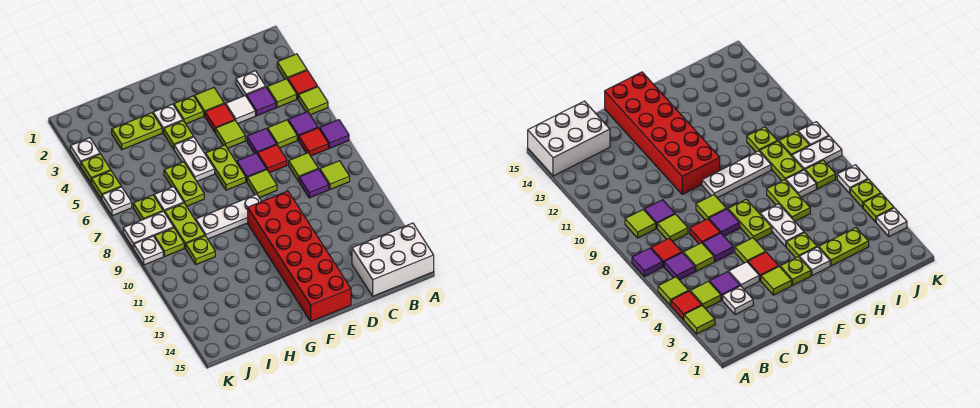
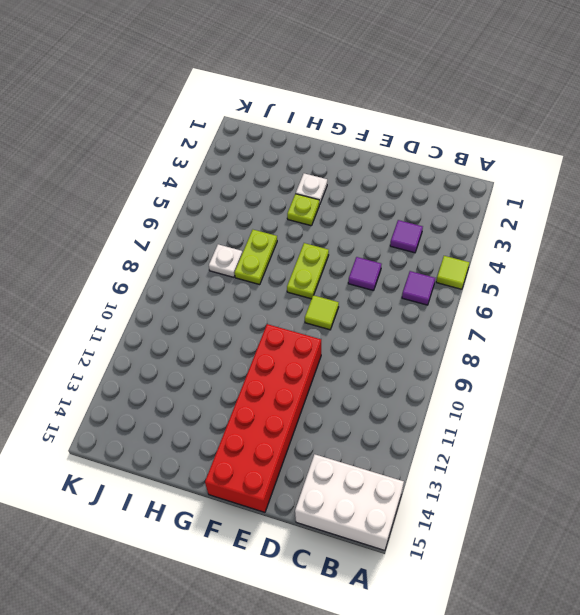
none -> lime 1x1 tile [277,54,307,79]
none -> red 1x1 tile [287,70,317,99]
none -> purple 1x1 tile [319,120,349,148]
none -> lime 1x1 tile [267,79,297,108]

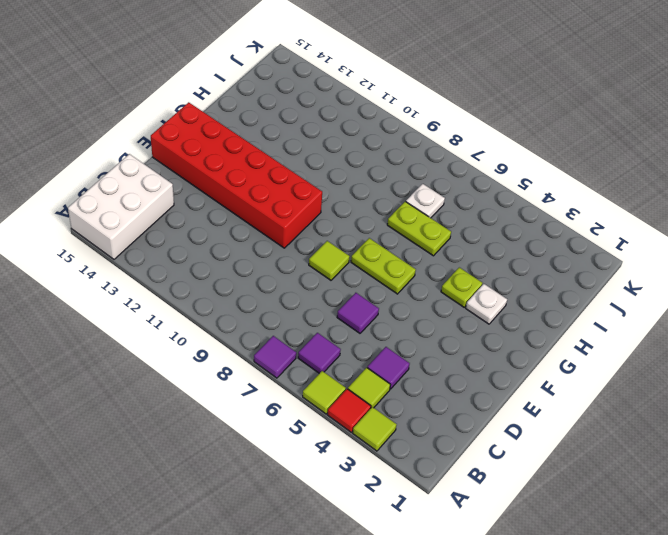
none -> red 1x1 tile [299,128,328,156]
none -> lime 1x1 tile [320,161,350,189]
none -> white 1x1 plate [236,71,266,96]
none -> lime 1x1 tile [268,120,297,148]

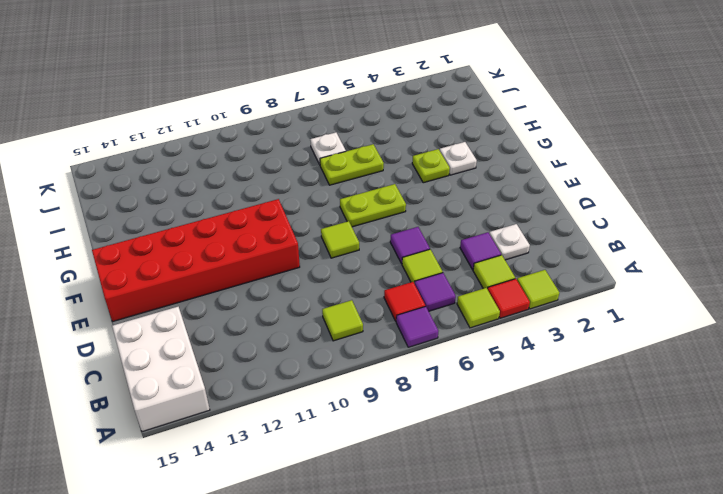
none -> lime 1x1 tile [289,153,318,181]
none -> purple 1x1 tile [299,169,329,198]
none -> white 1x1 tile [226,96,255,124]
none -> red 1x1 tile [257,145,287,173]

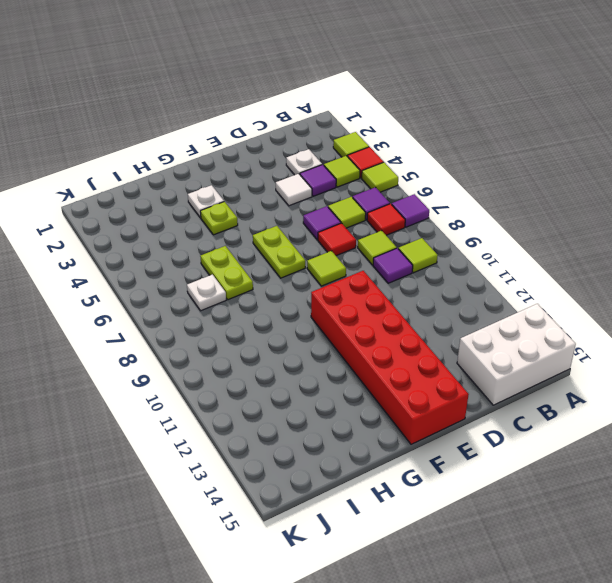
none -> lime 1x1 tile [194,88,224,116]
none -> red 1x1 tile [205,104,235,133]
none -> lime 1x1 tile [216,120,245,148]
none -> purple 1x1 tile [237,153,266,181]

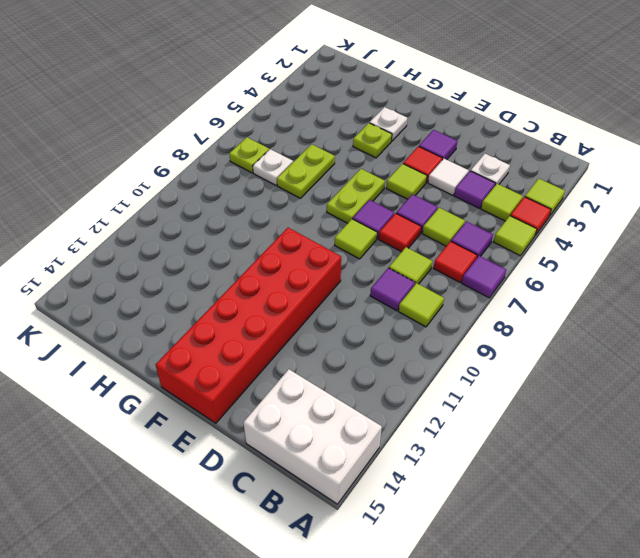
purple 1x1 tile [419,130,457,160] -> lime 1x1 tile [194,88,224,116]
none -> lime 1x1 plate [174,96,204,124]
none -> white 1x3 plate [196,194,262,239]
none -> white 1x2 plate [174,137,215,181]
none -> lime 1x2 plate [112,113,162,150]

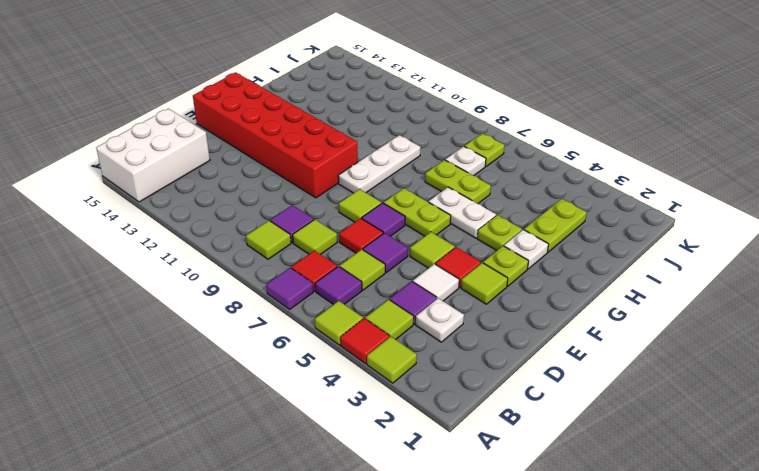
none -> lime 1x2 plate [165,203,205,248]
none -> lime 1x1 plate [186,236,215,264]
none -> white 1x2 plate [123,211,174,248]
none -> lime 1x1 plate [154,228,184,257]

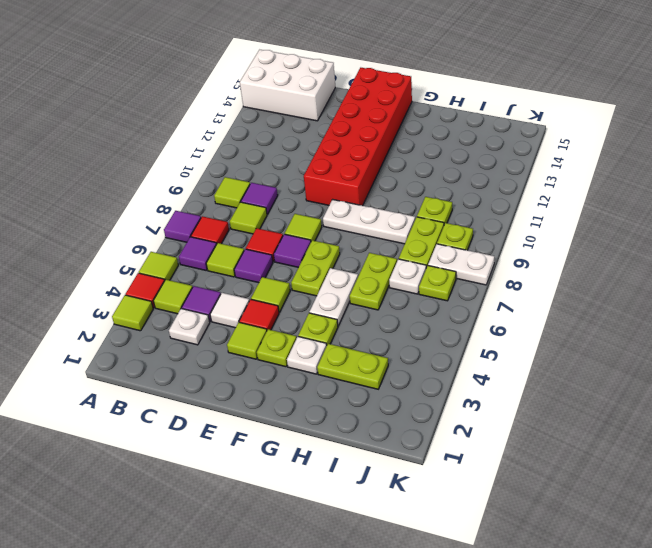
none -> white 1x1 plate [70,138,100,167]
none -> lime 1x1 plate [81,154,111,183]
none -> lime 1x1 plate [92,171,121,199]
none -> white 1x1 plate [102,187,132,216]

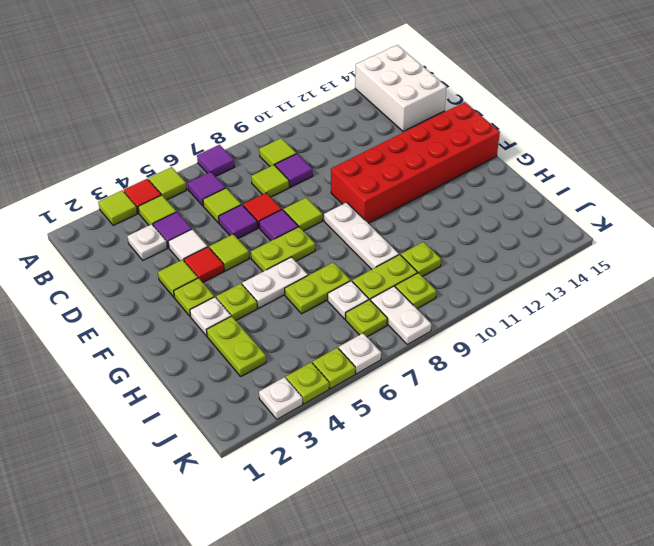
none -> red 1x1 tile [299,128,328,156]
none -> white 1x1 plate [133,236,163,265]

